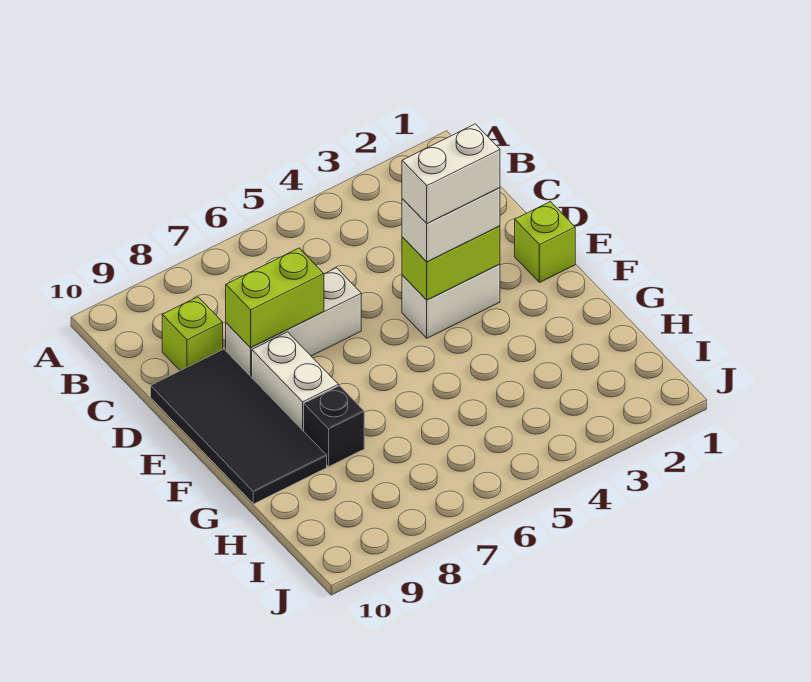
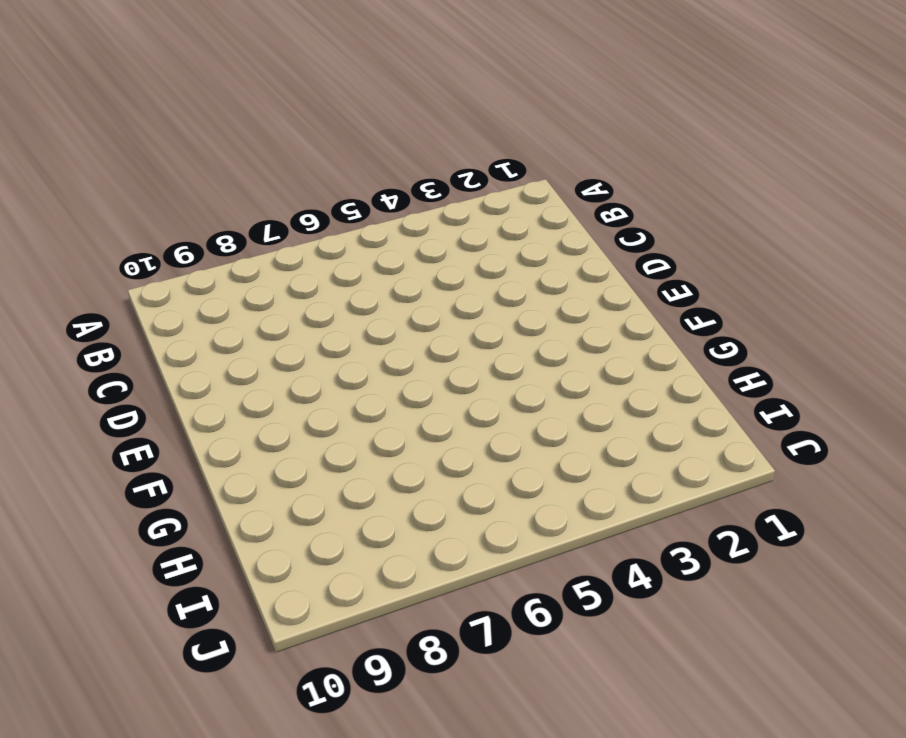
none -> lime 1x1 brick [162,297,223,371]
none -> white 1x3 brick [226,268,361,377]

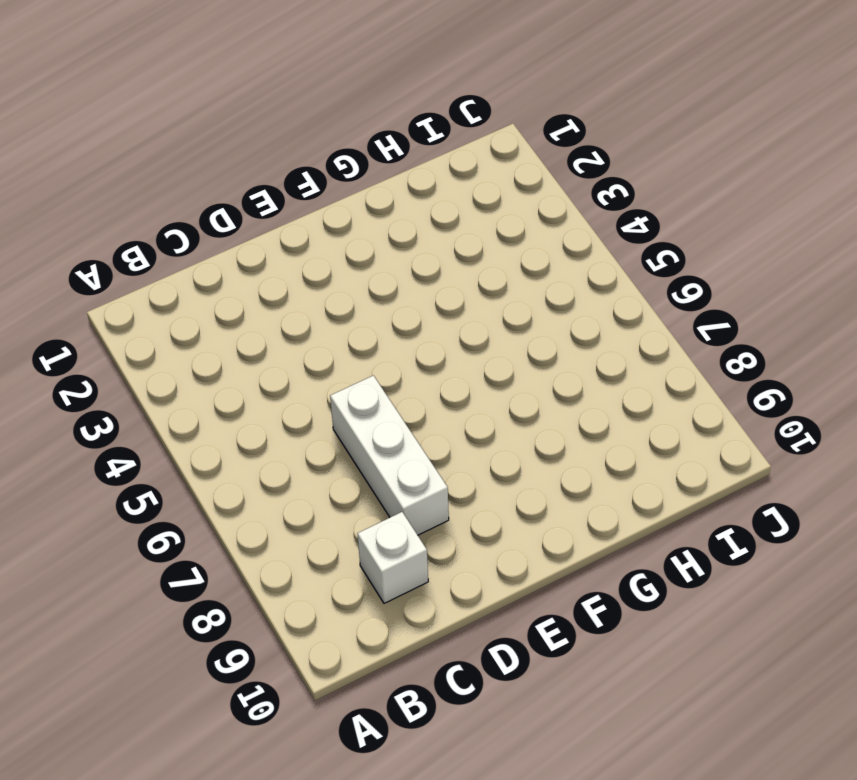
white 1x1 brick [357,512,428,603] -> lime 1x1 brick [162,297,223,371]
none -> black 2x4 tile [151,349,327,504]
none -> lime 1x1 brick [515,202,575,283]

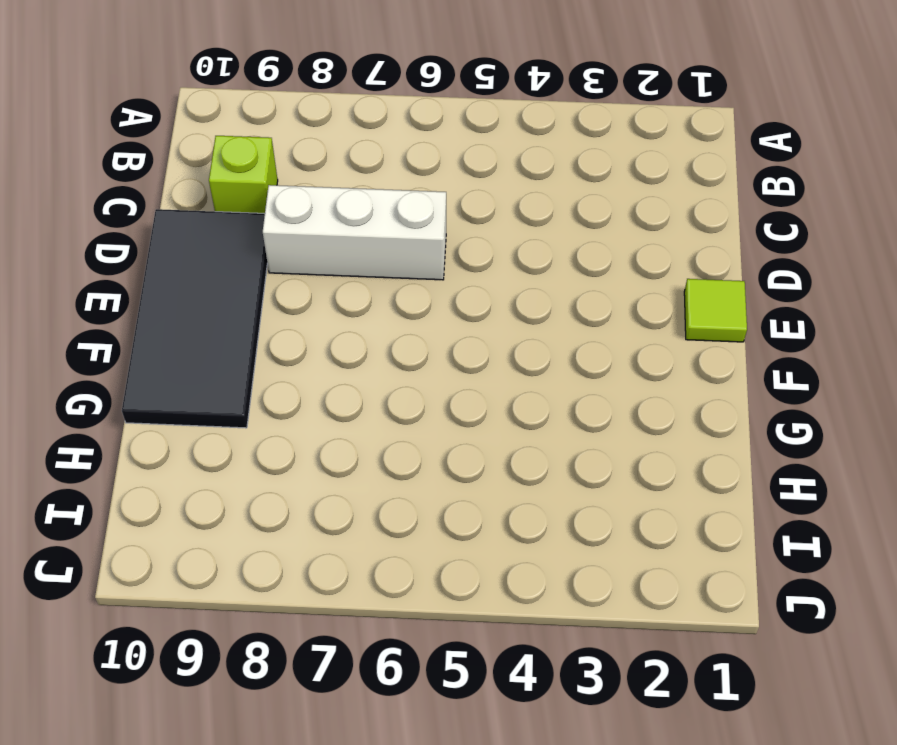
lime 1x1 tile [684,279,747,342] -> lime 1x1 brick [515,202,575,283]
none -> white 1x2 brick [402,264,500,338]
none -> white 1x2 brick [252,332,338,431]

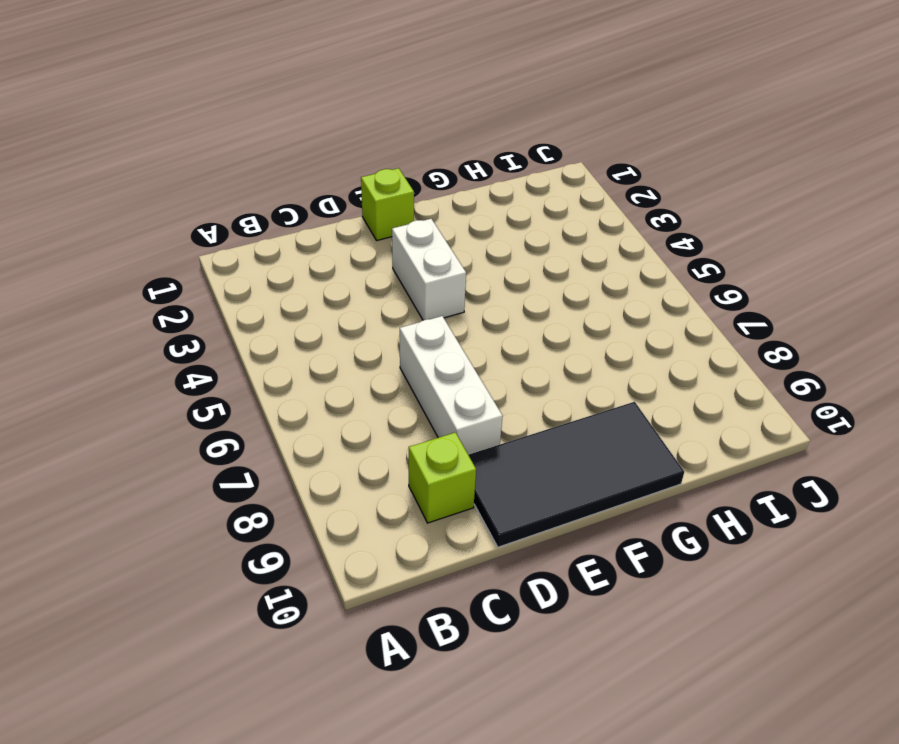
none -> white 1x2 brick [252,332,338,431]
none -> black 1x1 brick [304,386,364,466]

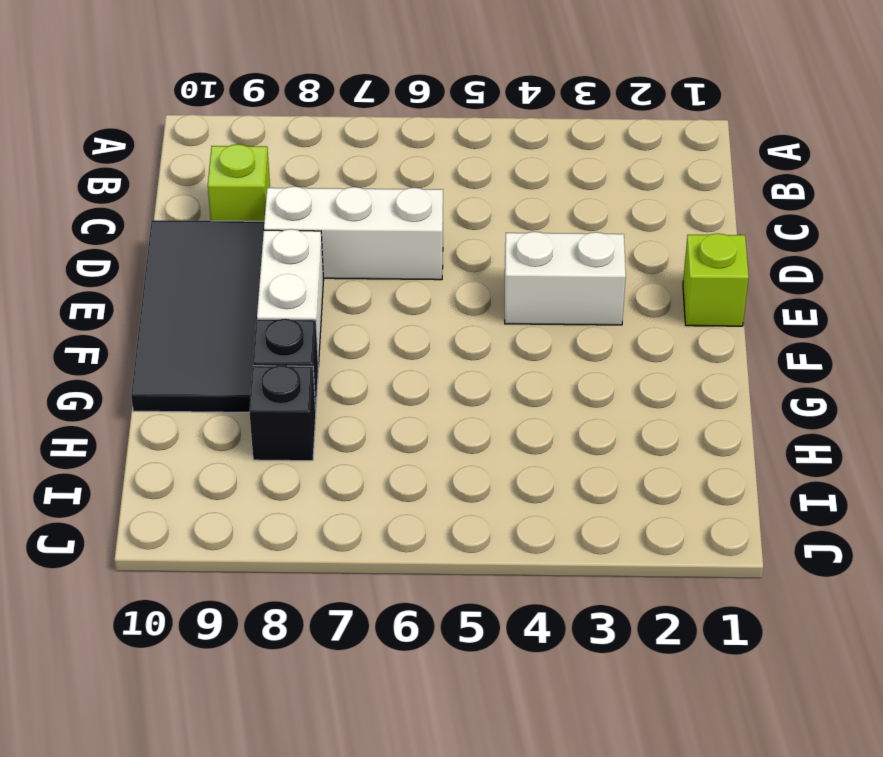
black 1x1 brick [249,365,316,461] -> none
none -> lime 1x2 brick [226,248,324,348]
none -> lime 1x2 brick [402,226,500,300]

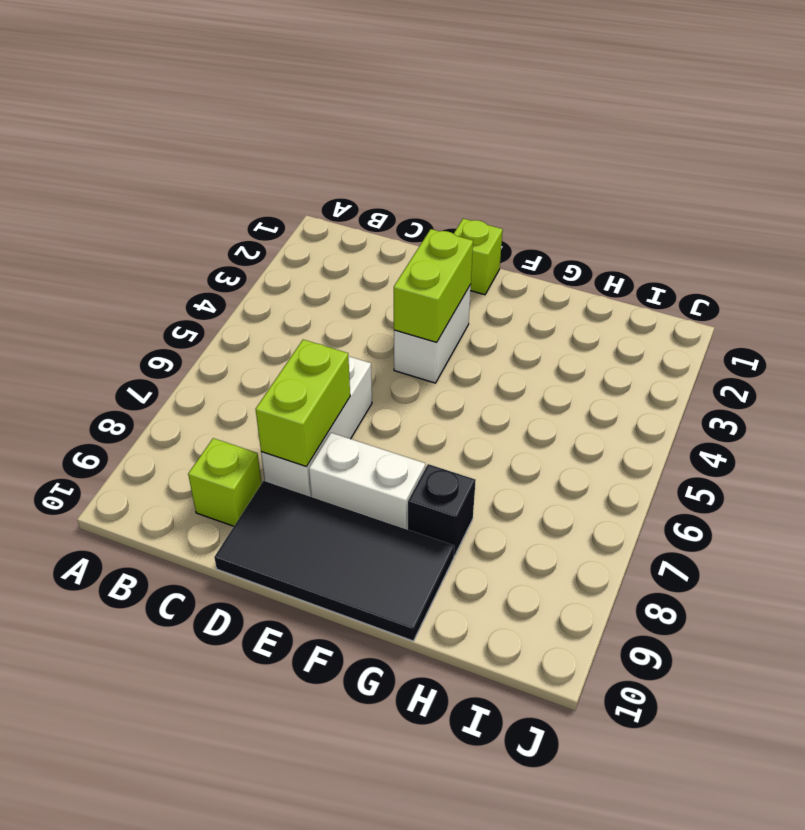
none -> white 1x2 brick [402,188,500,262]
none -> white 1x2 brick [402,124,500,224]

